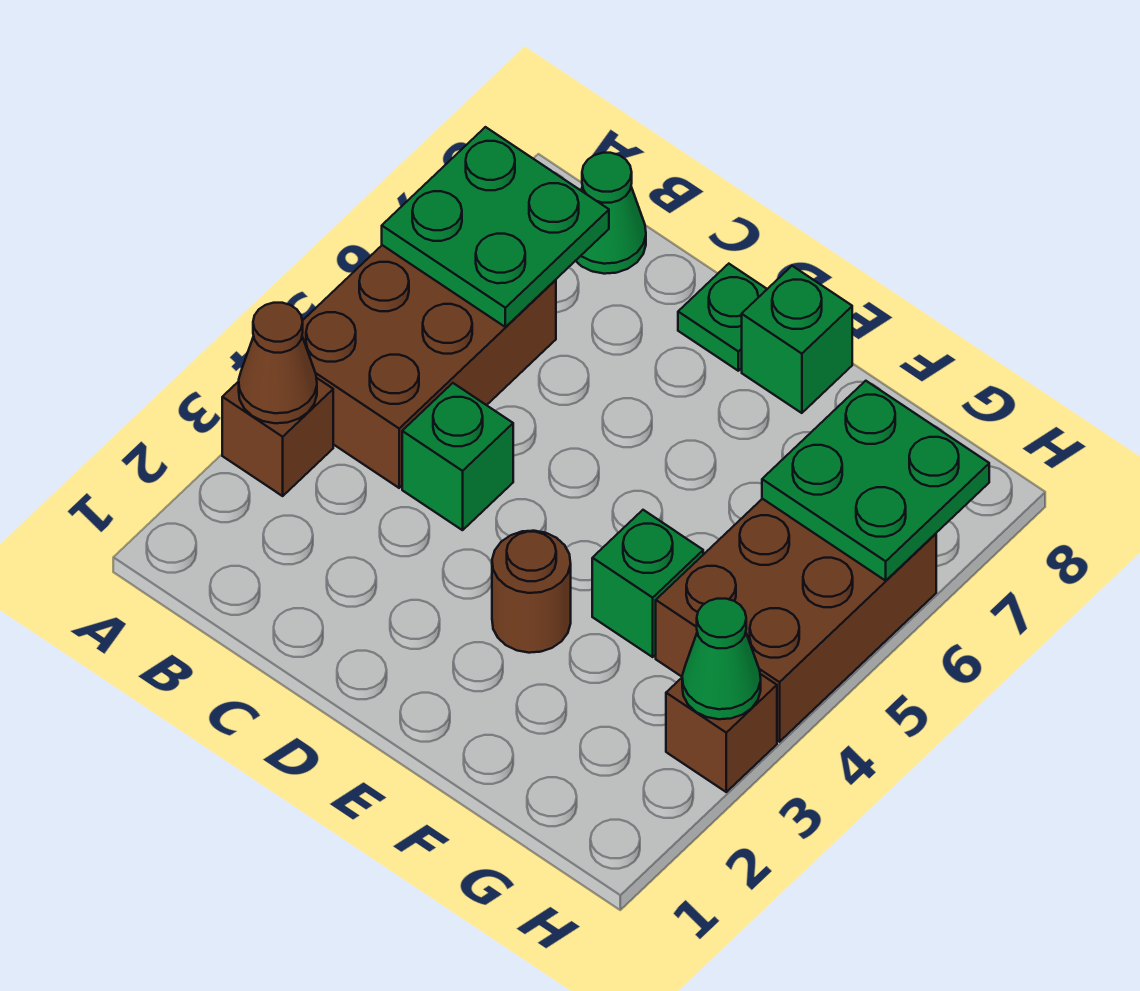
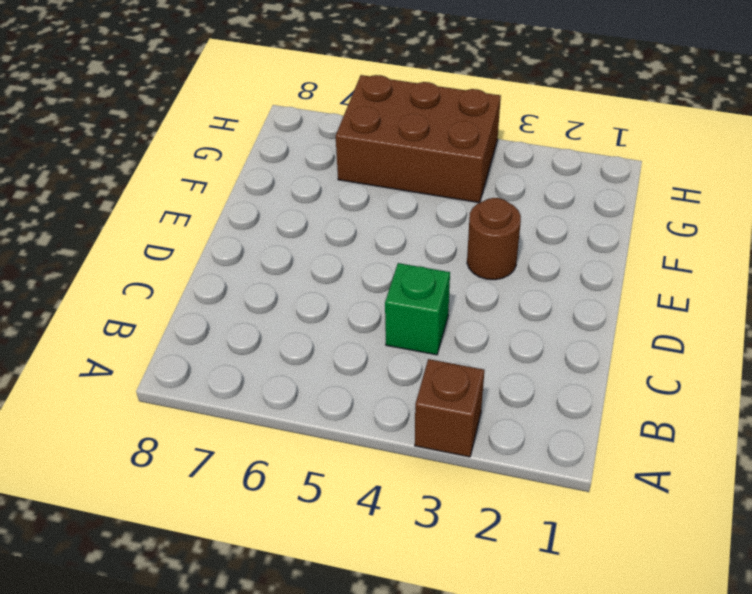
none -> brown 2x3 brick [302,245,556,488]
none -> green 1x1 cone [576,153,646,274]
none -> green 1x1 plate [678,264,767,371]

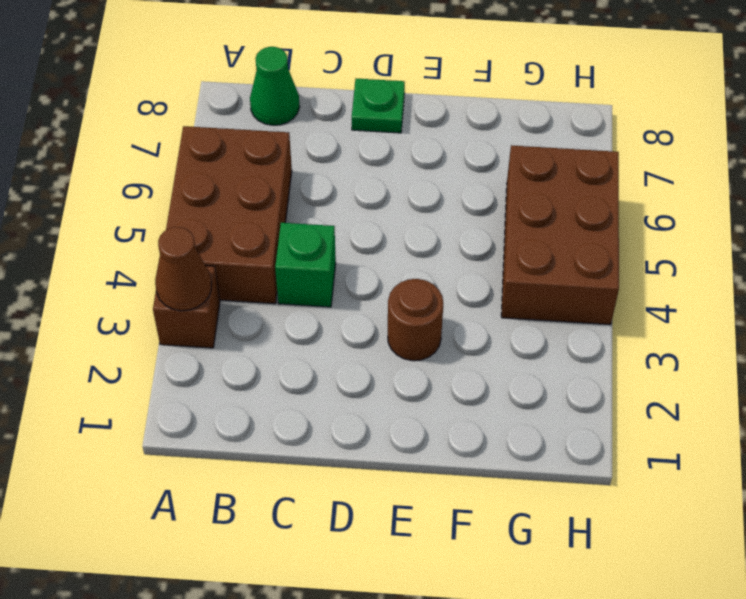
none -> green 1x1 brick [742,266,852,413]
none -> green 1x1 brick [592,510,703,657]
none -> brown 1x1 brick [666,674,777,792]

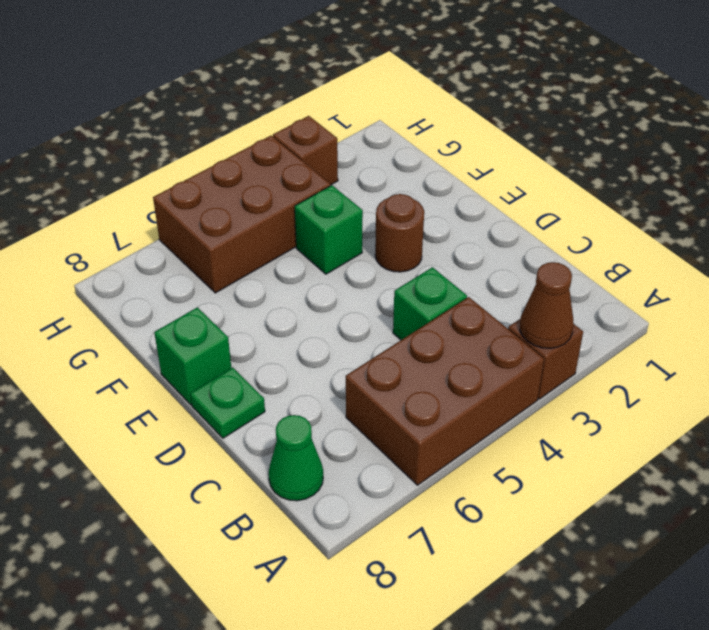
none -> green 2x2 plate [382,127,609,327]
none -> green 2x2 plate [762,381,989,581]
none -> green 1x1 cone [682,599,761,719]

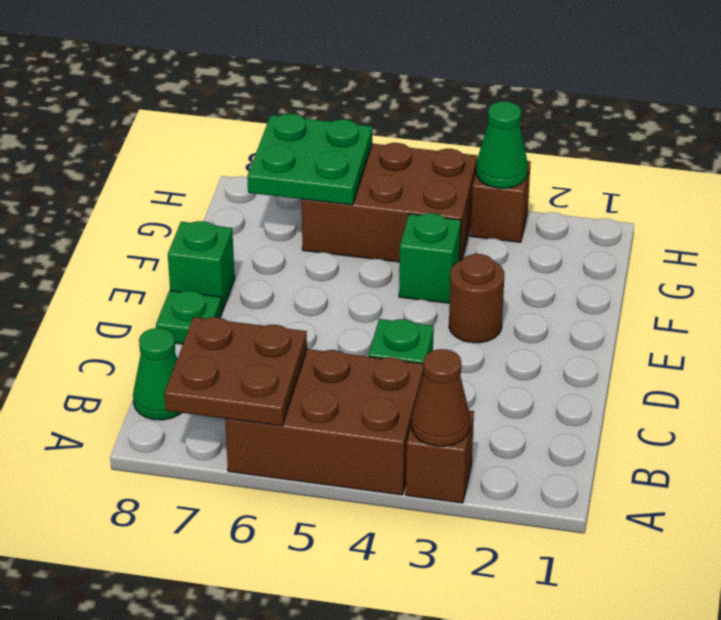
brown 2x2 plate [164,317,307,426] -> green 2x2 plate [382,127,609,327]

